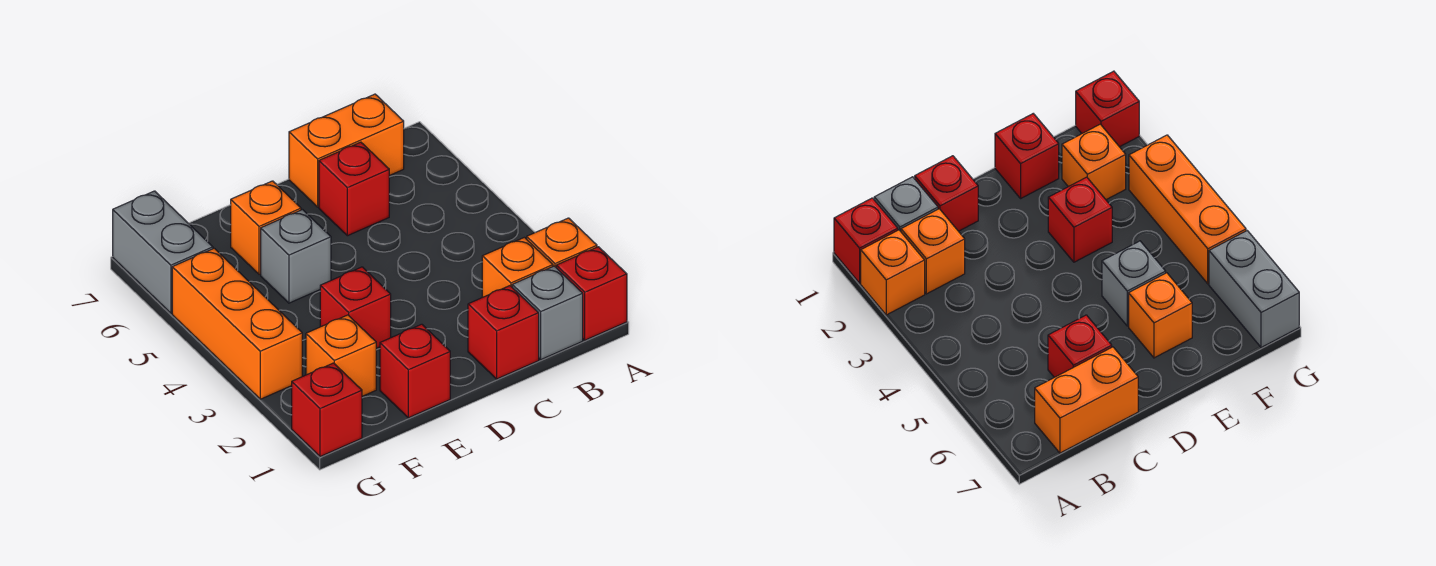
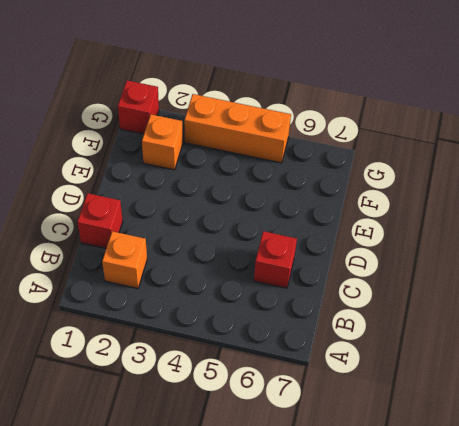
none -> red 1x1 brick [556,247,627,340]
none -> orange 1x1 brick [527,218,597,267]
none -> grey 1x1 brick [512,266,583,360]

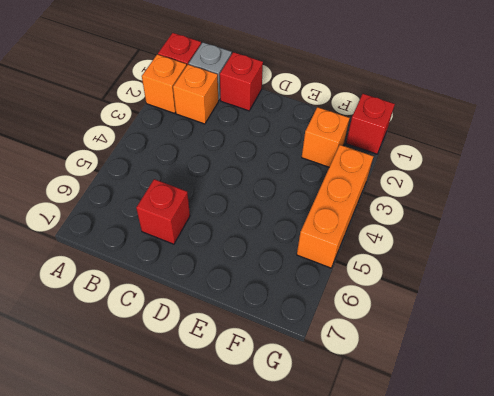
none -> orange 1x2 brick [289,94,404,207]
none -> red 1x1 brick [380,324,450,418]
none -> red 1x1 brick [320,267,391,348]

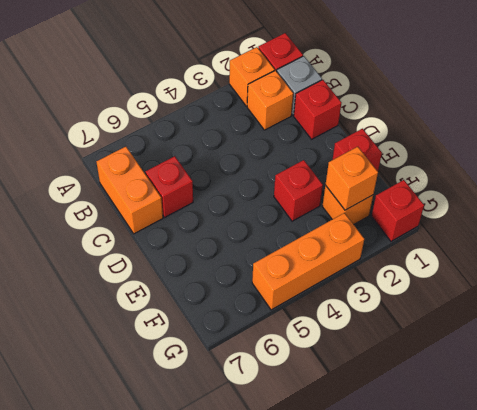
orange 1x1 brick [325,147,378,210] -> orange 1x1 brick moved to [231,181,301,274]
none -> grey 1x1 brick [261,210,331,303]
none -> grey 1x2 brick [113,191,213,313]

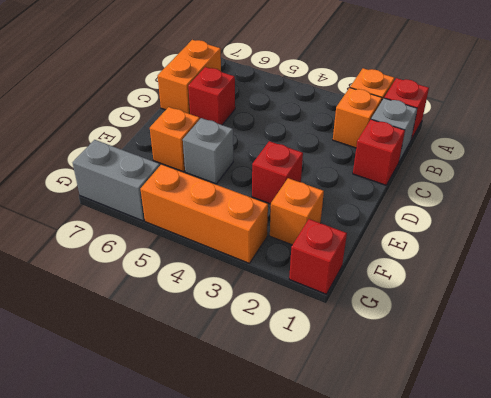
none -> red 1x1 brick [380,324,450,418]

